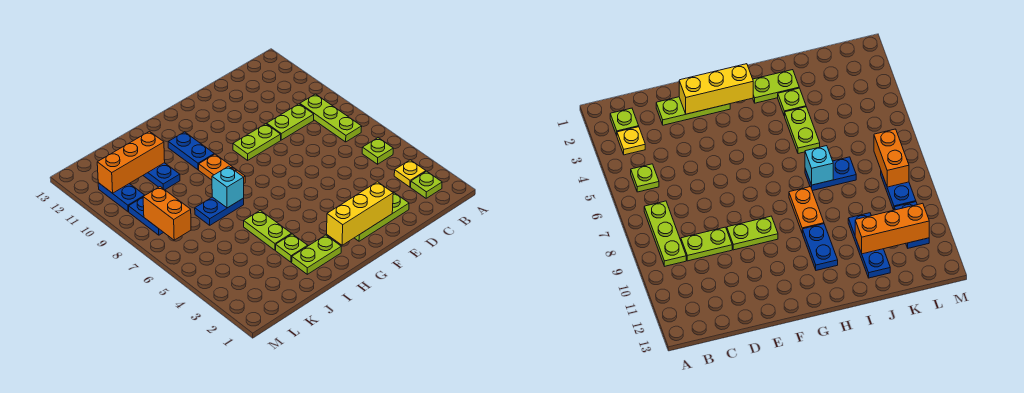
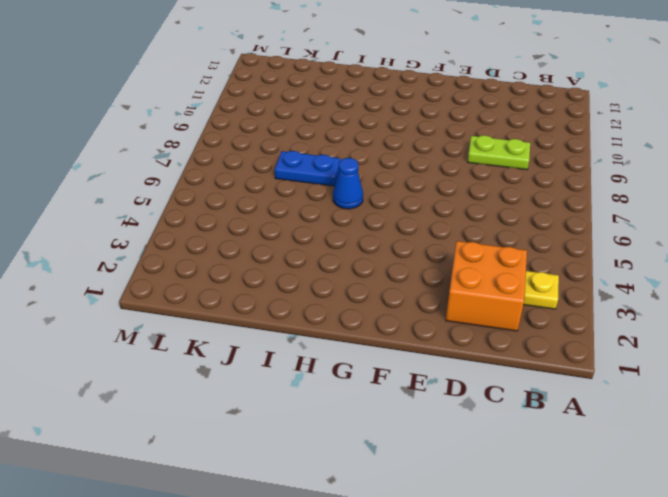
orange 2x2 brick [446,241,527,331] -> lime 1x3 plate [355,192,409,241]
blue 1x1 cone [333,158,363,209] -> none
none -> lime 1x1 plate [411,171,442,198]
none -> lime 1x1 plate [362,138,393,164]
none -> lime 1x3 plate [300,94,362,142]

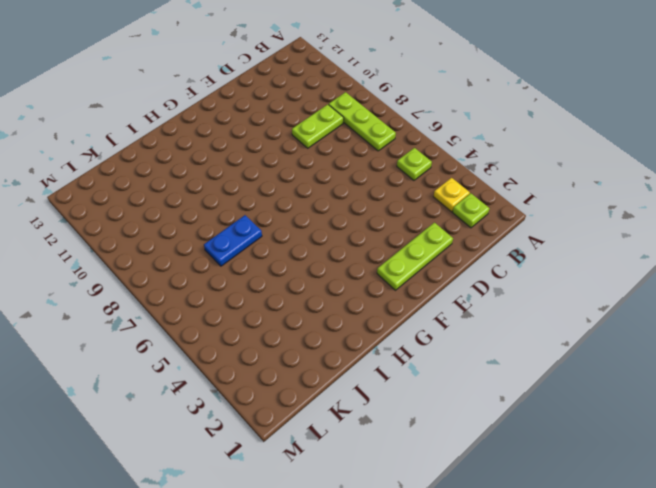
none -> lime 1x2 plate [233,124,281,160]
none -> lime 1x2 plate [292,235,341,274]
none -> orange 1x2 plate [199,154,245,183]

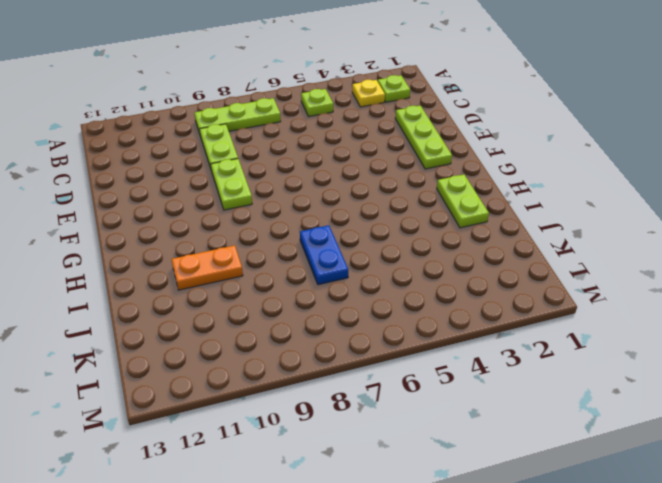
orange 1x2 plate [171,245,243,290] -> orange 1x2 plate moved to [199,154,245,183]
none -> blue 1x2 plate [168,132,214,170]
none -> lime 1x1 plate [276,234,308,262]
none -> lime 1x2 plate [244,210,291,250]

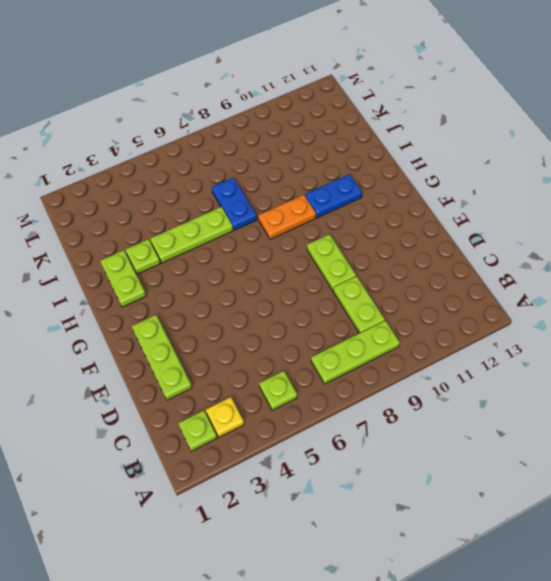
lime 1x3 plate [150,207,233,263] -> lime 1x2 plate [244,210,291,250]
none -> blue 1x3 plate [143,163,180,190]
none -> blue 1x2 plate [129,197,163,235]
none -> blue 1x2 plate [98,183,145,212]

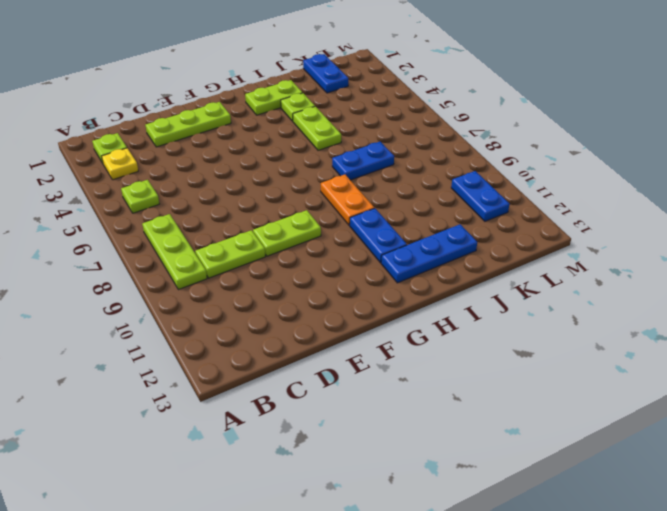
blue 1x3 plate [381,224,477,283] -> blue 1x3 plate turned to [143,163,180,190]
blue 1x2 plate [303,54,348,93] -> blue 1x2 plate moved to [129,197,163,235]
none -> yellow 1x3 brick [327,182,393,245]
none -> cyan 1x1 brick [212,166,244,208]
none -> orange 1x3 brick [97,131,165,193]

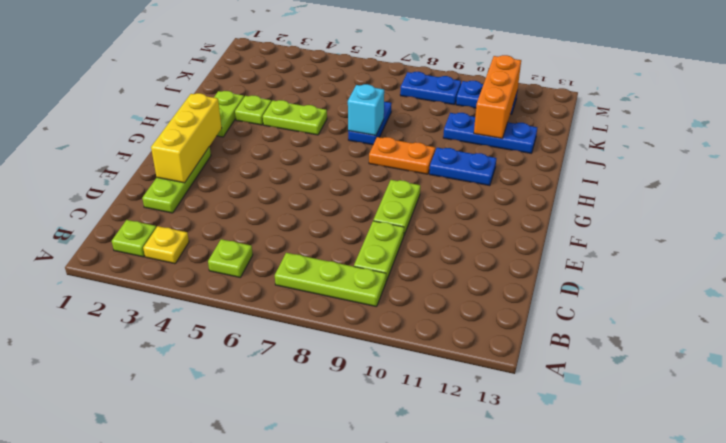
none -> orange 1x2 brick [143,187,191,240]

